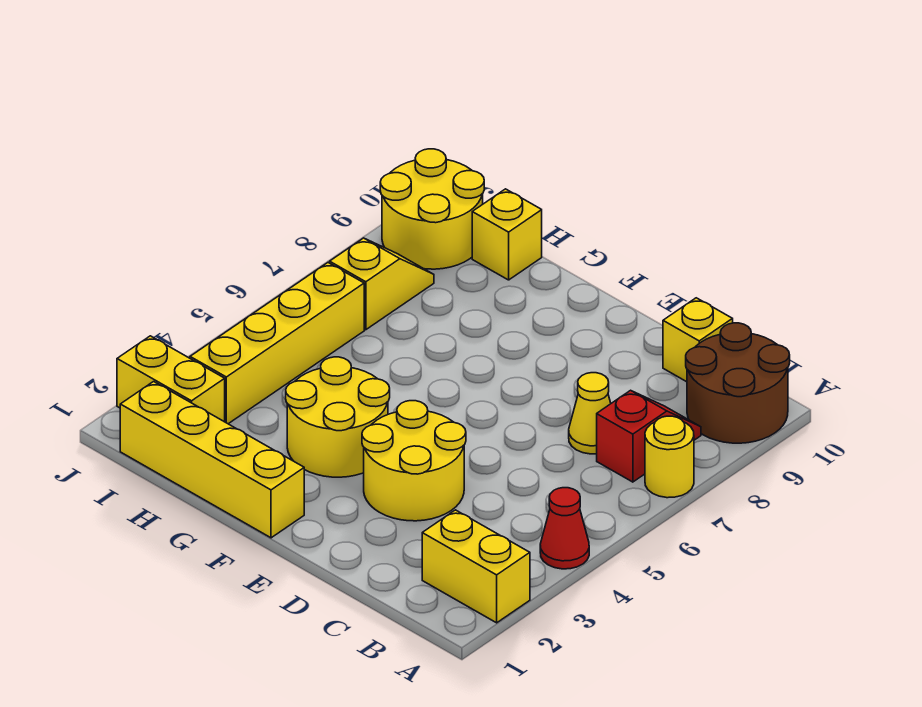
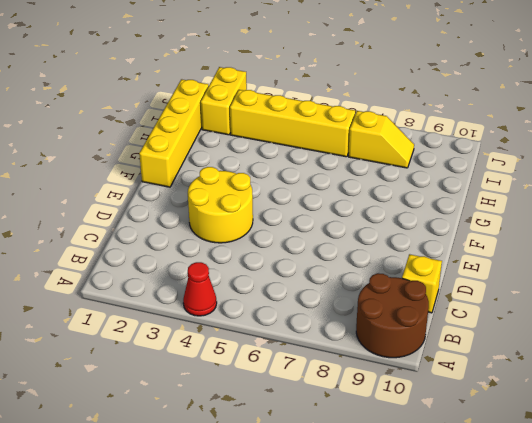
none -> yellow 1x2 brick [422,510,530,623]
none -> yellow 1x1 round brick [645,416,694,498]
none -> red 1x2 slope [597,390,701,482]

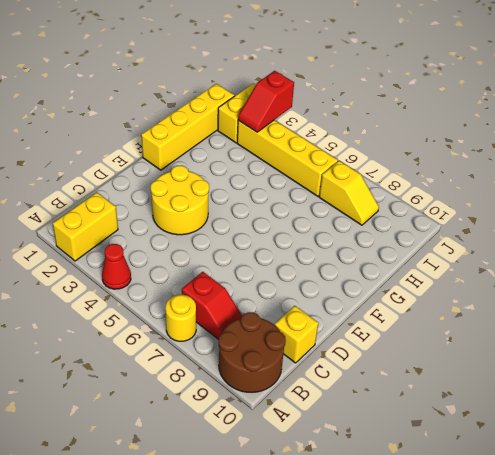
red 1x2 slope [238,71,294,132] -> none
none -> yellow 1x1 cone [569,373,611,454]
none -> yellow 2x2 round brick [286,357,390,477]
none -> yellow 1x1 brick [472,189,542,280]

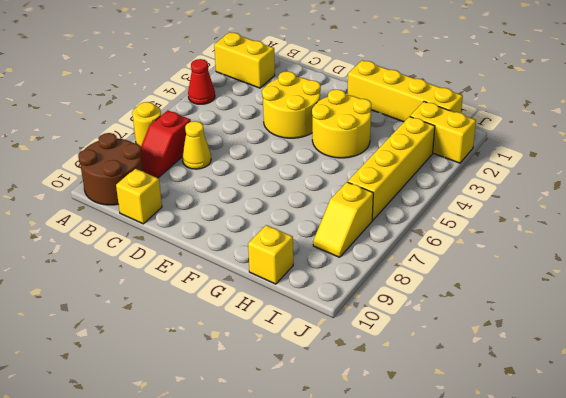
none -> yellow 2x2 round brick [380,149,484,269]

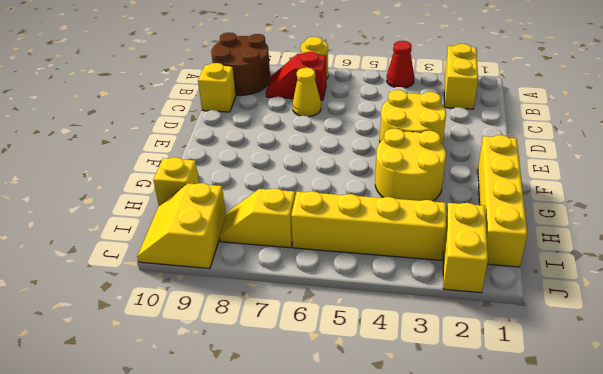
yellow 2x2 slope [137,183,226,268] -> yellow 2x2 round brick [380,149,484,269]

